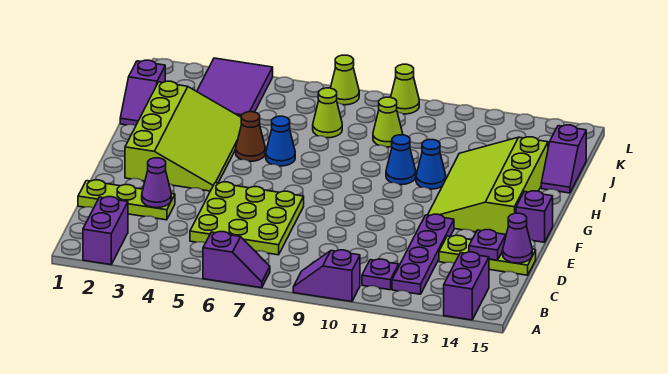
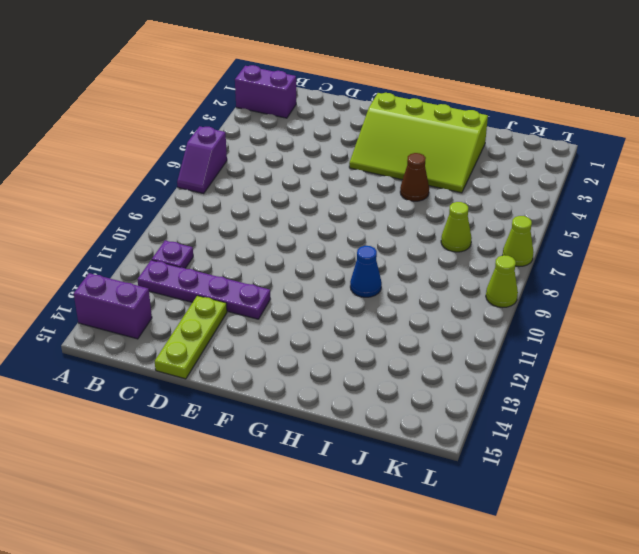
none -> purple 1x2 slope [293,250,360,302]
none -> lime 3x3 plate [190,182,304,255]
none -> lime 1x3 plate [78,180,175,220]

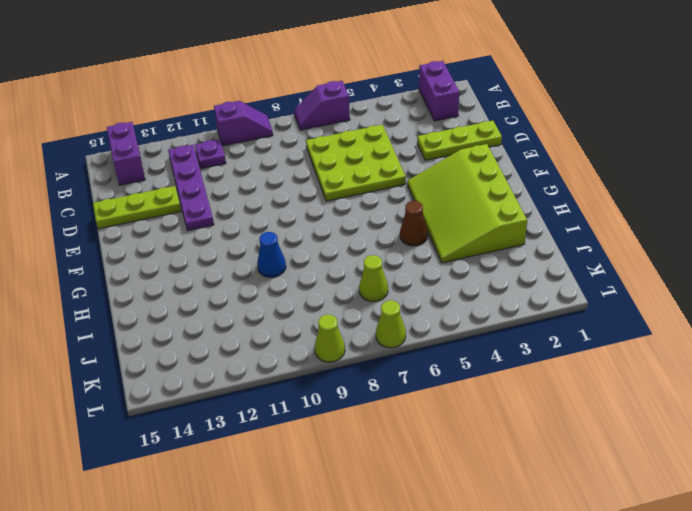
none -> lime 3x4 slope [428,137,548,235]
none -> purple 1x1 brick [516,191,553,242]
none -> blue 1x1 cone [266,116,295,166]

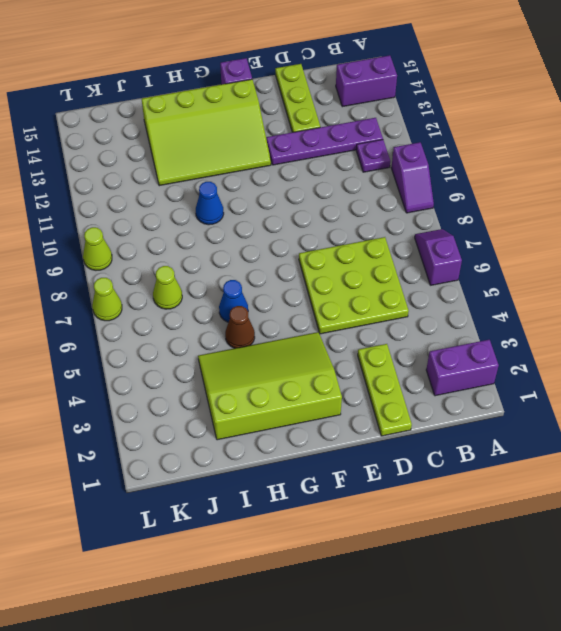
none -> blue 1x1 cone [416,139,446,189]
none -> purple 1x2 slope [120,60,165,126]
none -> purple 1x2 slope [541,125,586,193]

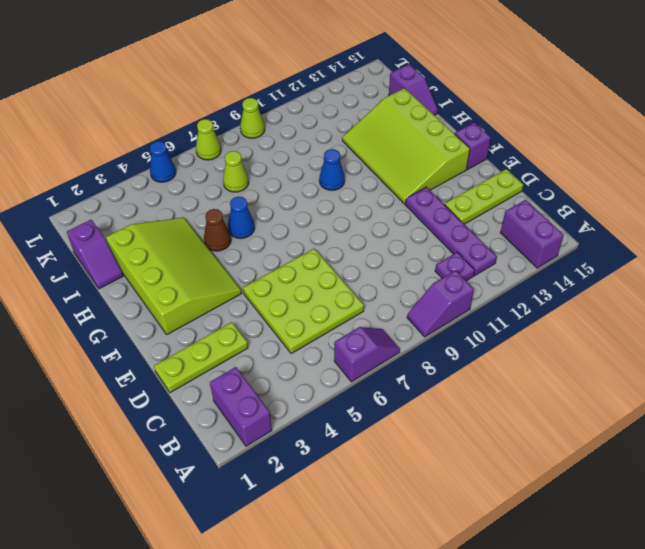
blue 1x1 cone [150,141,176,182] -> blue 1x1 cone moved to [416,139,446,189]
none -> purple 2x3 tile [197,58,273,117]
none -> lime 1x1 cone [373,97,403,147]
none -> purple 1x1 cone [142,158,171,208]

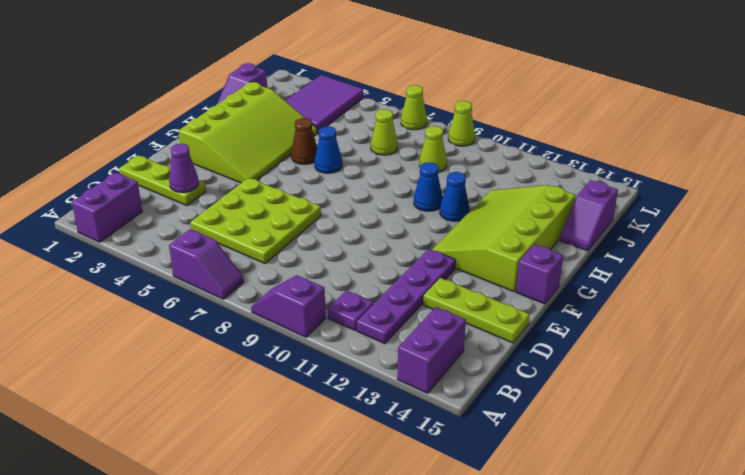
none -> purple 1x1 plate [469,230,506,260]
none -> purple 1x1 cone [503,213,532,263]

